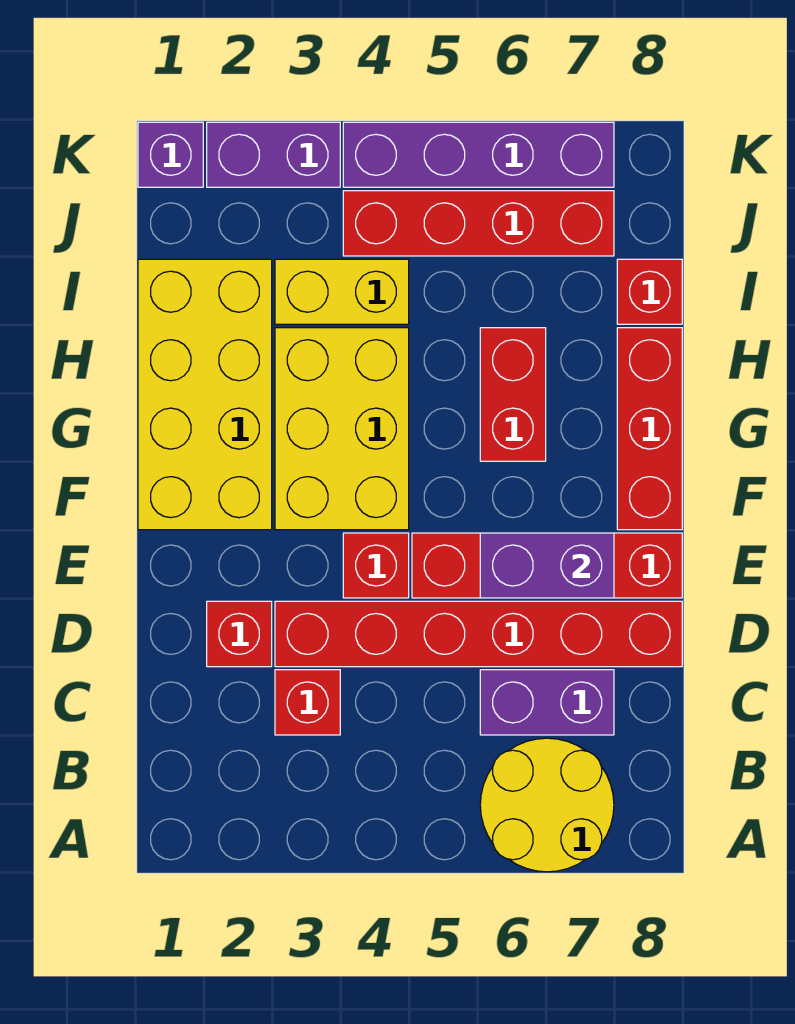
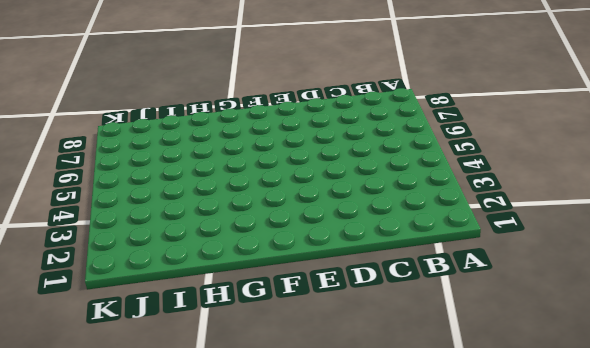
none -> yellow 2x2 round brick [480,738,614,872]
none -> red 1x1 brick [275,670,340,735]
none -> purple 1x2 brick [480,670,614,735]

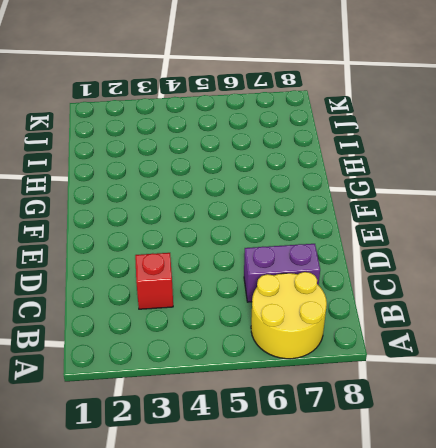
none -> red 1x1 brick [207,601,272,667]
none -> red 1x6 brick [275,601,682,667]
none -> red 1x1 brick [343,533,409,598]

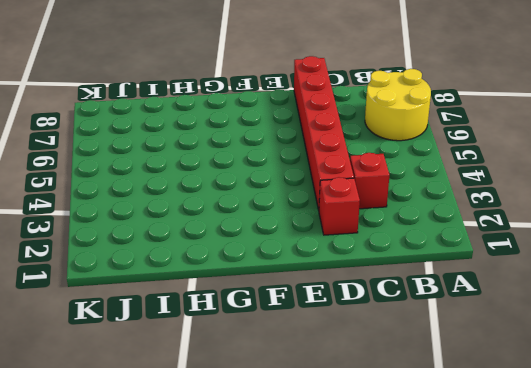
none -> purple 1x2 brick [480,670,614,735]
none -> red 1x1 brick [343,533,409,598]
none -> red 1x4 brick [412,533,682,598]

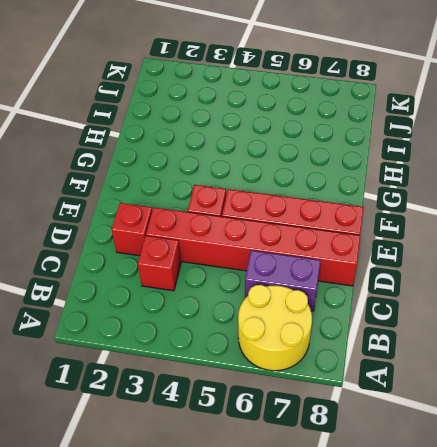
none -> yellow 2x4 brick [138,259,272,530]
none -> yellow 2x3 brick [275,328,409,530]
none -> red 1x3 brick [617,328,682,530]

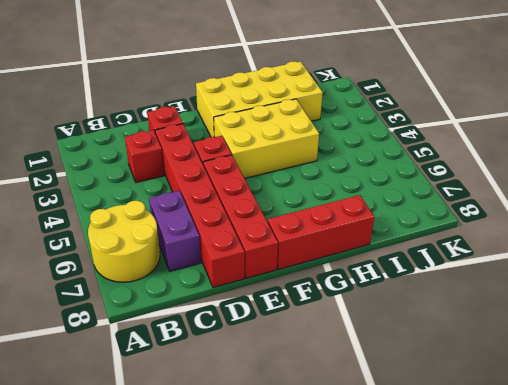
none -> red 1x2 brick [480,328,546,461]
none -> yellow 1x2 brick [275,259,409,324]
none -> red 1x1 brick [617,259,682,324]

